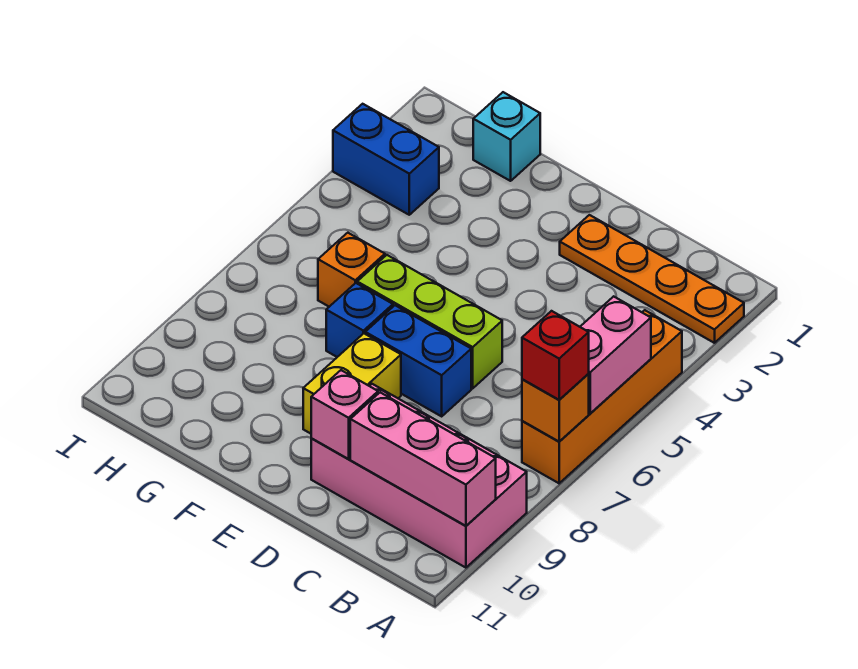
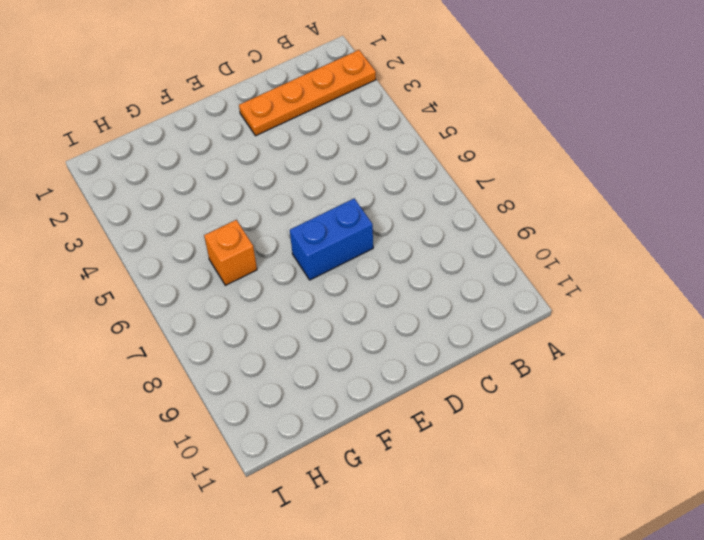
none -> orange 1x4 brick [522,310,682,483]
none -> pink 2x4 brick [311,384,527,568]
none -> lime 1x3 brick [357,255,502,388]

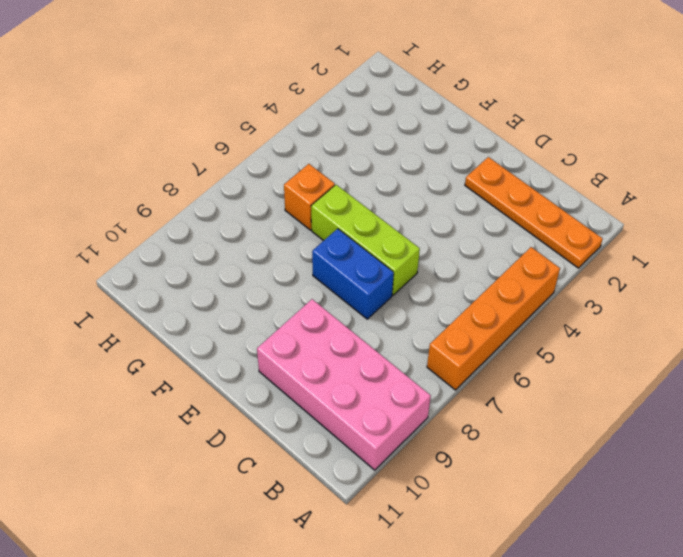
none -> yellow 1x2 brick [303,333,401,434]
none -> blue 1x1 brick [326,283,393,357]
none -> cyan 1x1 brick [473,92,540,181]

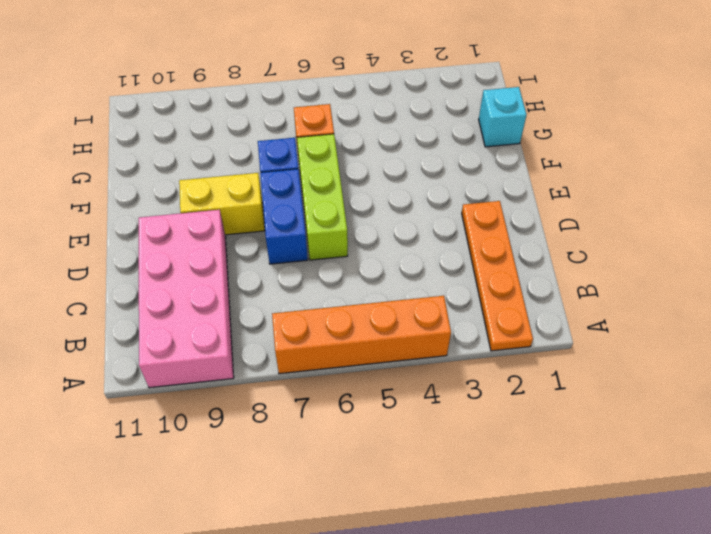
none -> blue 1x2 brick [333,104,439,215]
none -> pink 1x2 brick [580,296,651,414]
none -> orange 1x1 brick [522,374,589,442]

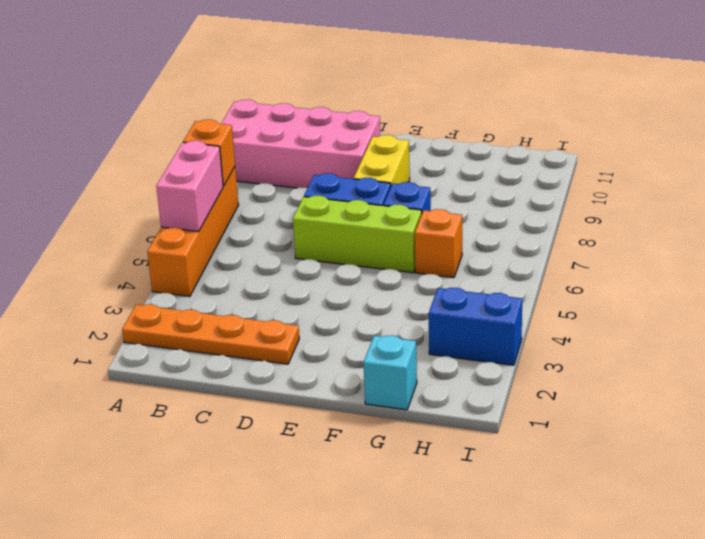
none -> pink 1x3 brick [350,393,496,526]
none -> pink 1x1 brick [311,370,378,459]
none -> red 1x1 brick [522,311,589,400]

